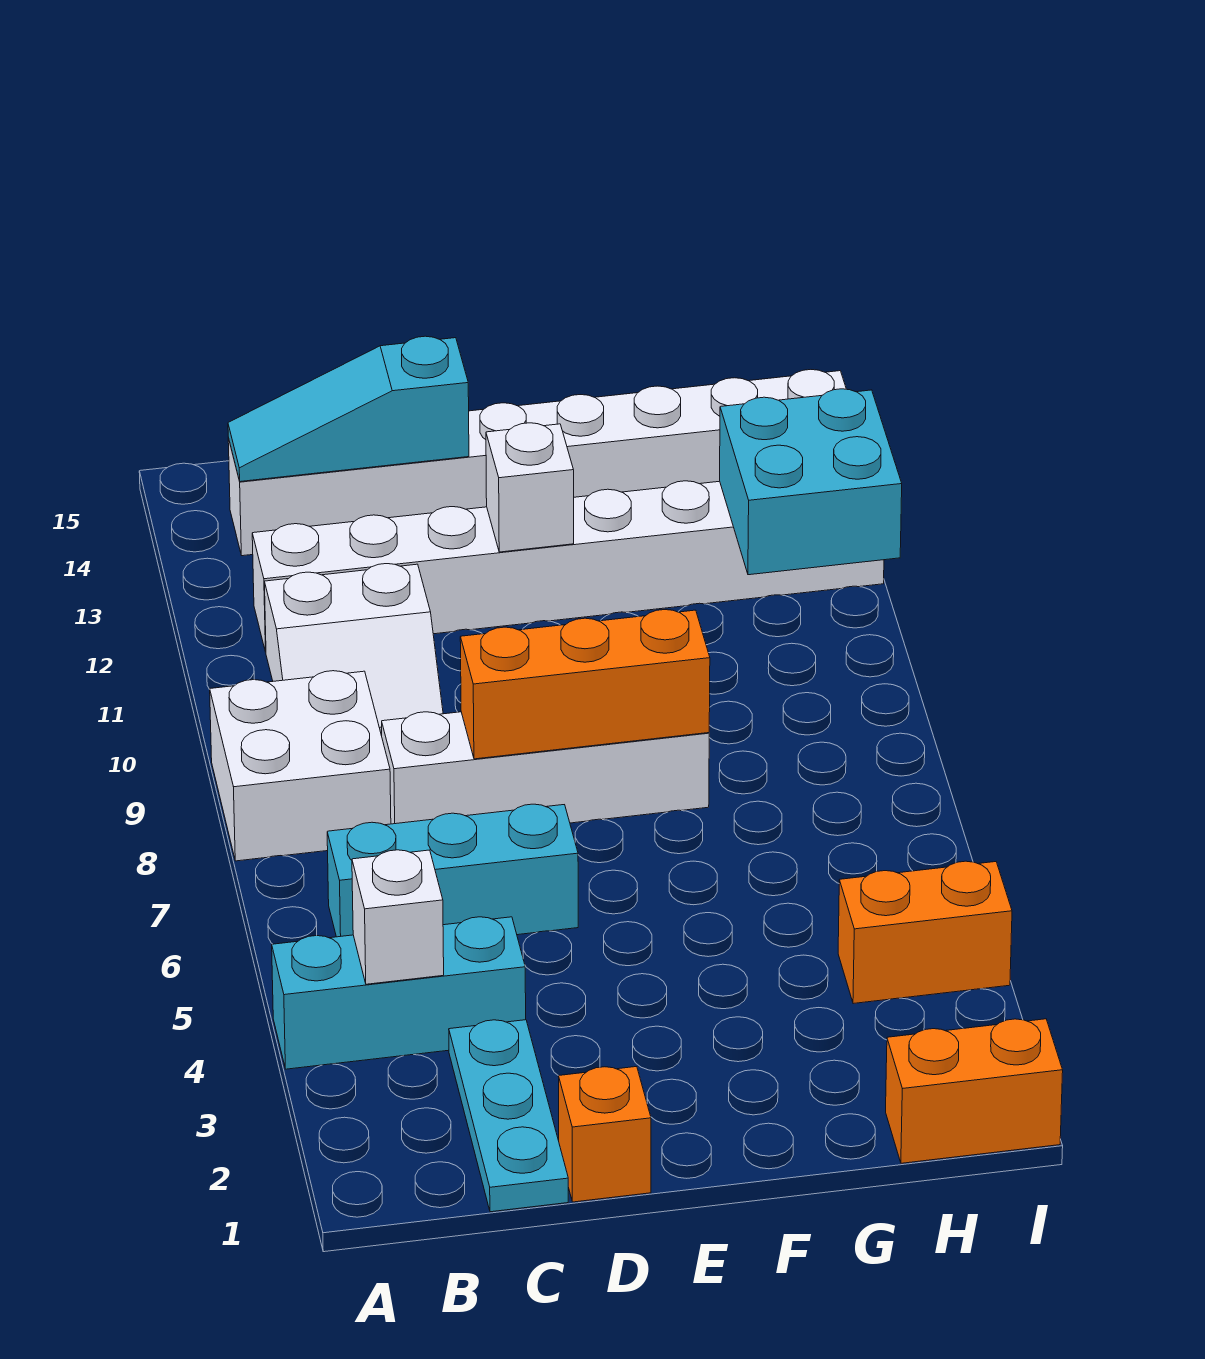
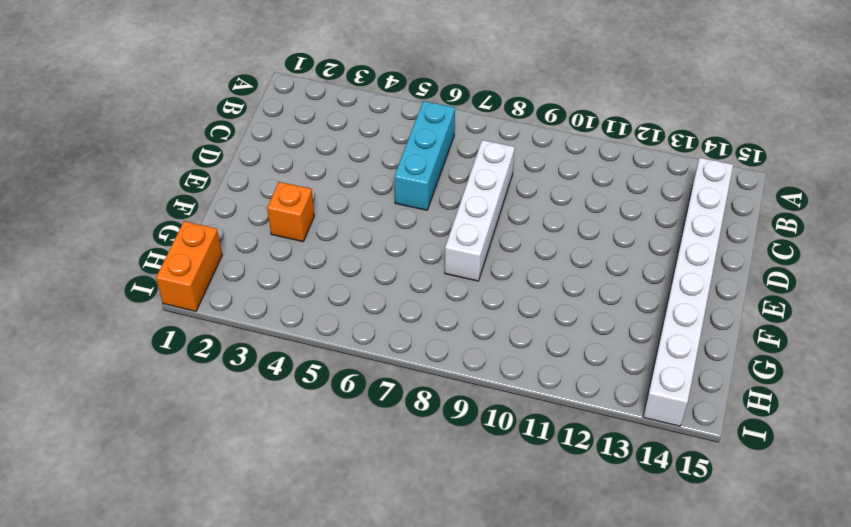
orange 1x1 brick [267,182,314,242] -> orange 1x1 brick moved to [558,1067,651,1202]
none -> cyan 1x3 brick [272,917,526,1069]
none -> white 2x2 brick [210,671,391,861]
none -> white 2x2 slope [265,564,443,736]

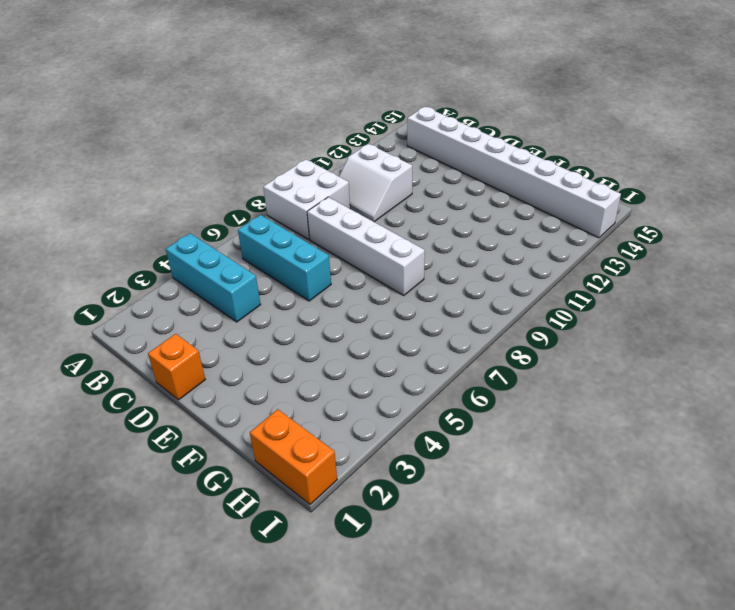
none -> white 1x8 brick [252,481,884,652]
none -> cyan 1x3 plate [449,1020,568,1212]
none -> orange 1x2 brick [838,861,1012,1004]

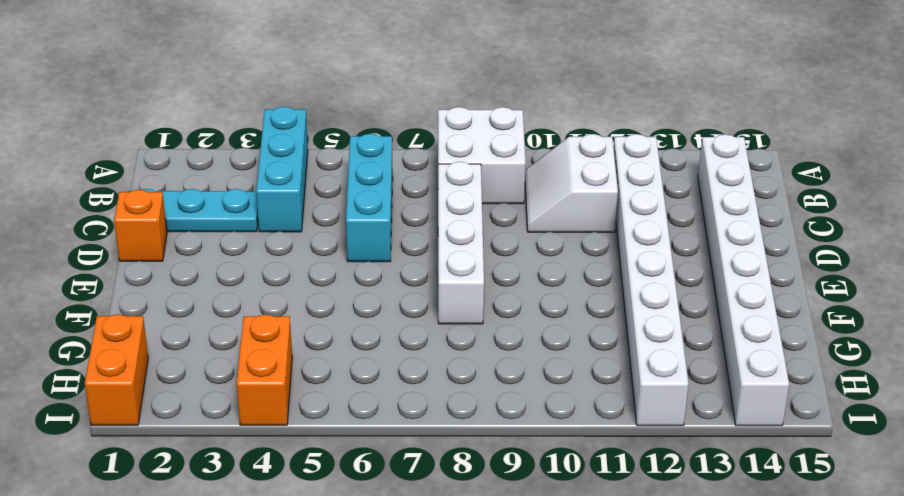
none -> white 1x1 brick [352,850,444,984]
none -> cyan 1x3 slope [228,336,469,482]
none -> orange 1x3 brick [460,610,710,759]

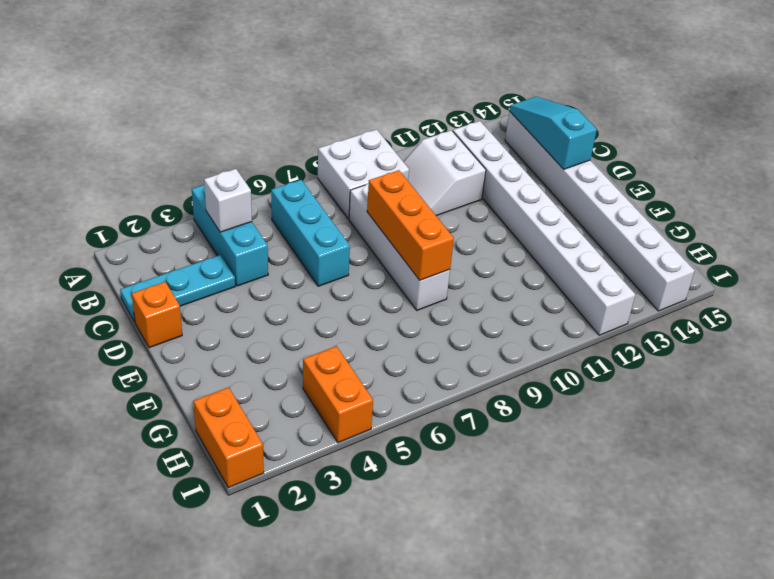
none -> white 1x1 brick [486,423,574,552]
none -> cyan 2x2 brick [720,389,902,575]

